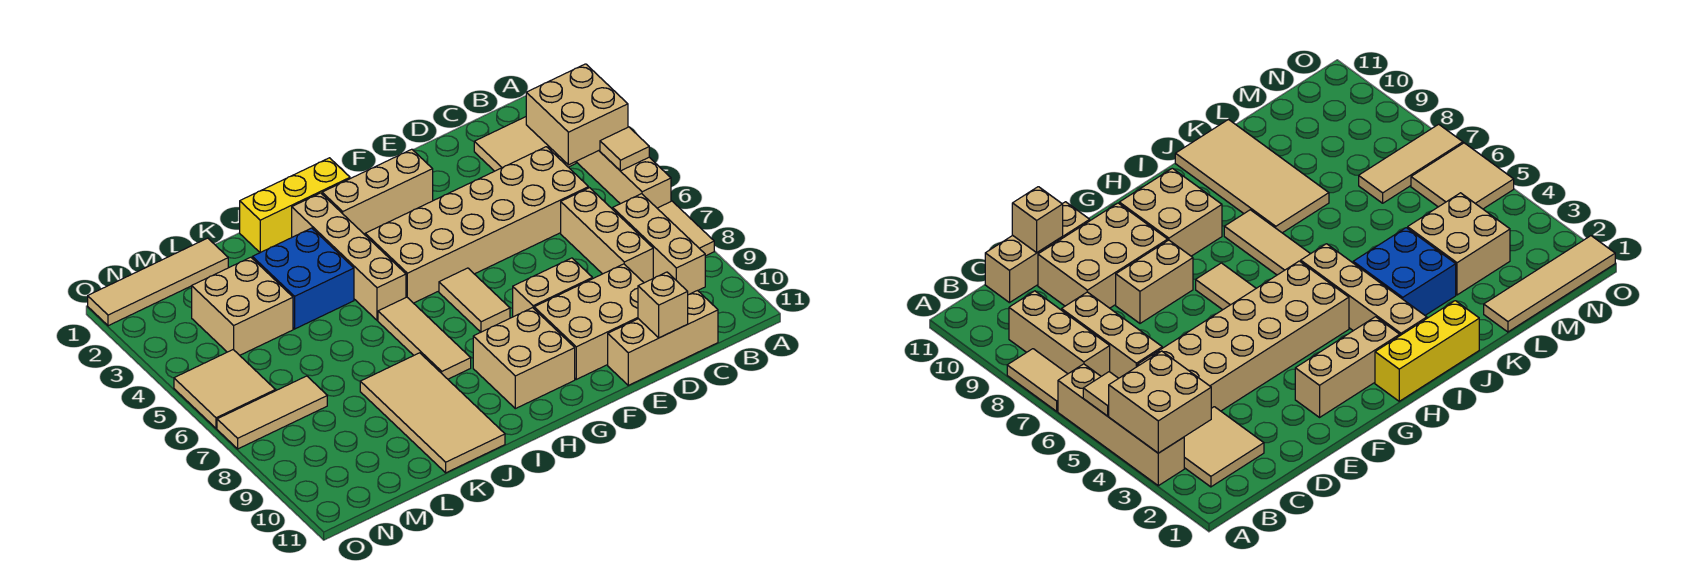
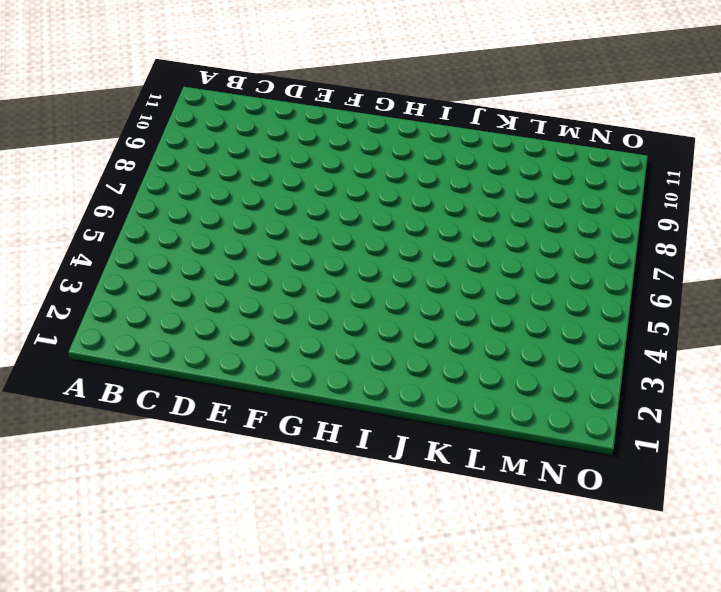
none -> tan 1x4 brick [576,150,671,208]
none -> tan 1x2 tile [657,201,714,256]
none -> tan 2x2 tile [474,117,576,171]

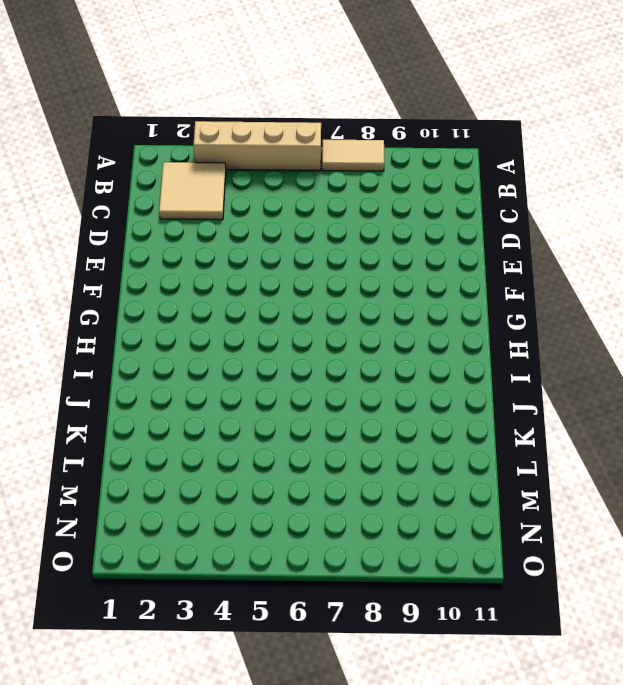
none -> tan 1x3 brick [613,194,705,295]
none -> tan 2x6 brick [365,147,589,303]
none -> tan 1x3 brick [561,188,653,283]

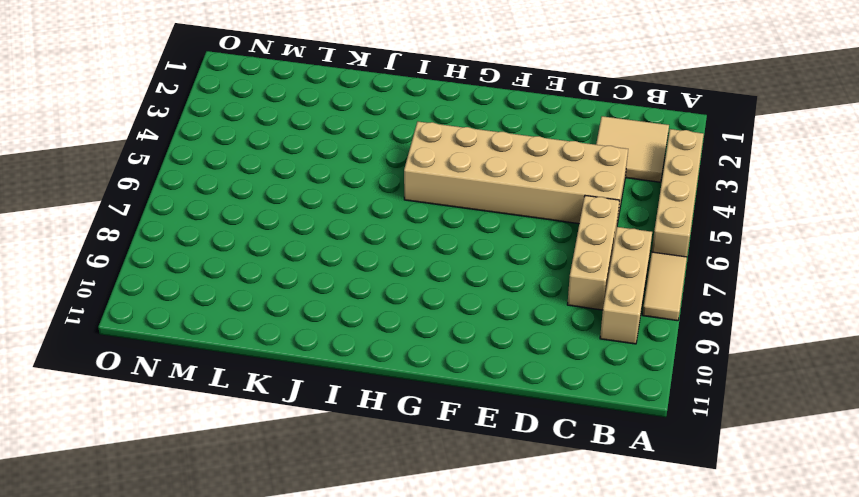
none -> tan 1x3 brick [608,291,718,385]
none -> tan 2x3 brick [534,264,644,379]
none -> tan 1x2 brick [513,258,592,317]

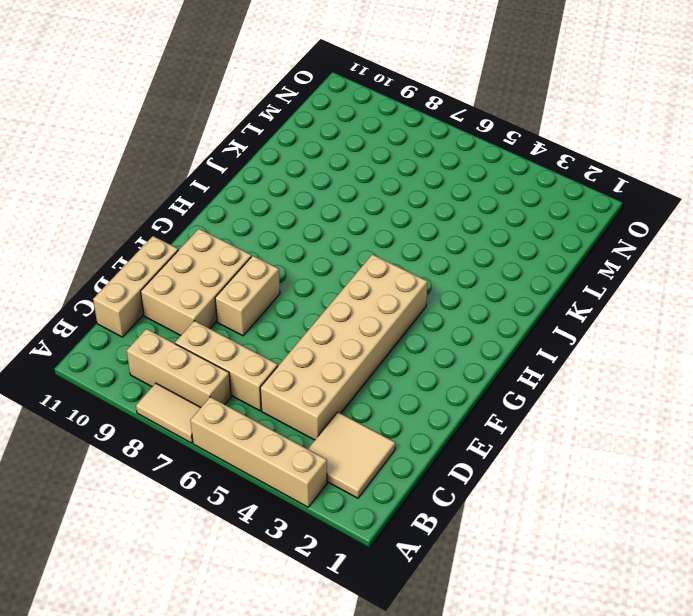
none -> tan 1x3 brick [322,149,433,234]
none -> tan 1x2 tile [439,268,510,332]
none -> tan 2x2 brick [473,308,575,409]

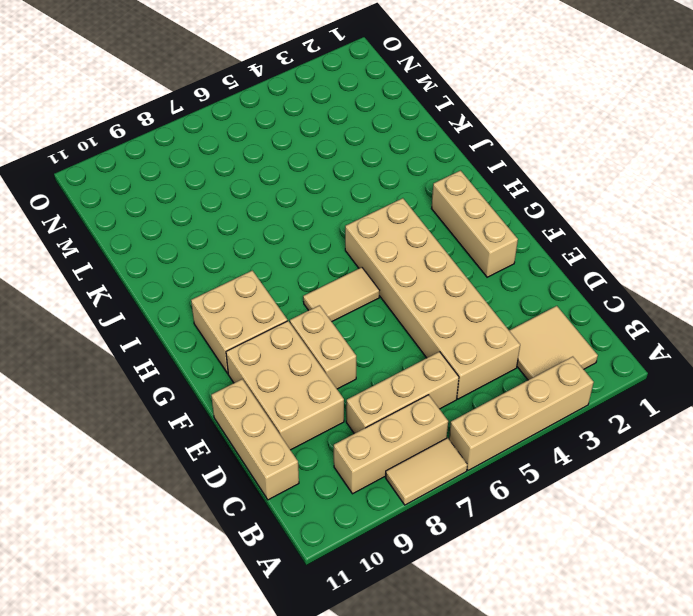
none -> yellow 1x3 brick [240,158,350,252]
none -> tan 1x4 brick [292,193,406,320]
none -> tan 1x3 tile [378,297,471,379]

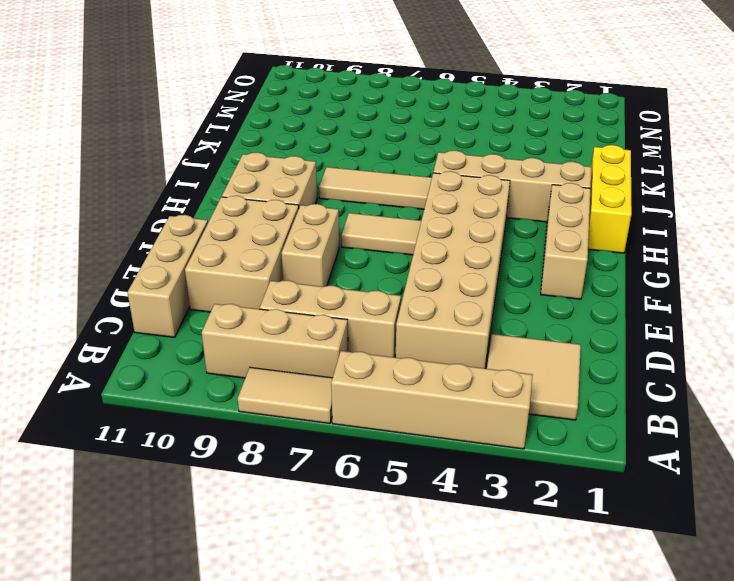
none -> blue 2x2 brick [252,228,354,329]
none -> tan 2x4 tile [360,353,505,473]
none -> tan 1x4 tile [88,238,228,326]

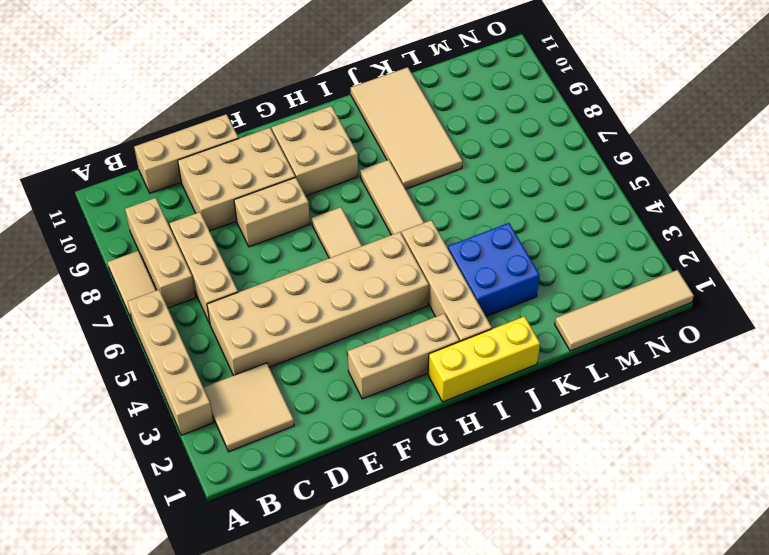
none -> tan 2x2 brick [192,257,293,355]
none -> tan 1x3 tile [217,376,327,449]
none -> tan 2x2 tile [174,350,275,428]

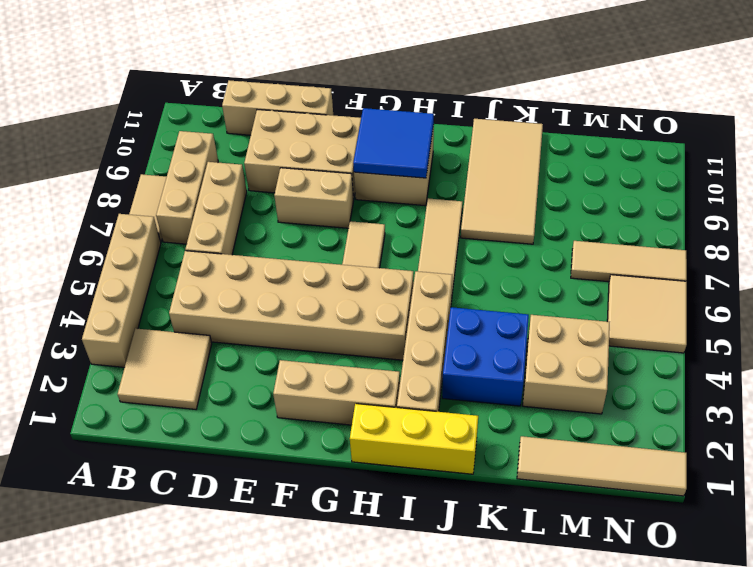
blue 2x2 tile [353,108,434,178] -> none
none -> tan 2x2 brick [526,64,628,165]
none -> tan 1x1 tile [600,127,649,171]
none -> tan 1x1 brick [638,272,688,338]

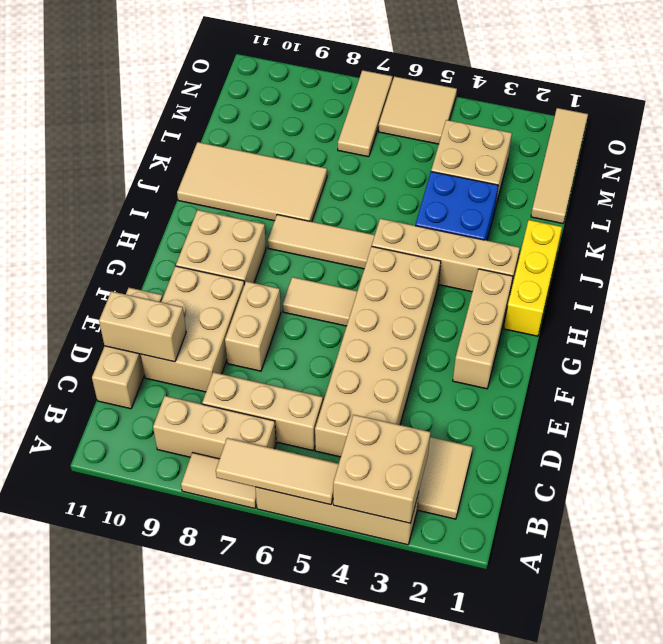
tan 1x3 tile [216,438,339,505] -> tan 1x1 tile [600,127,649,171]
tan 1x2 brick [99,291,186,362] -> tan 1x1 brick [638,272,688,338]

